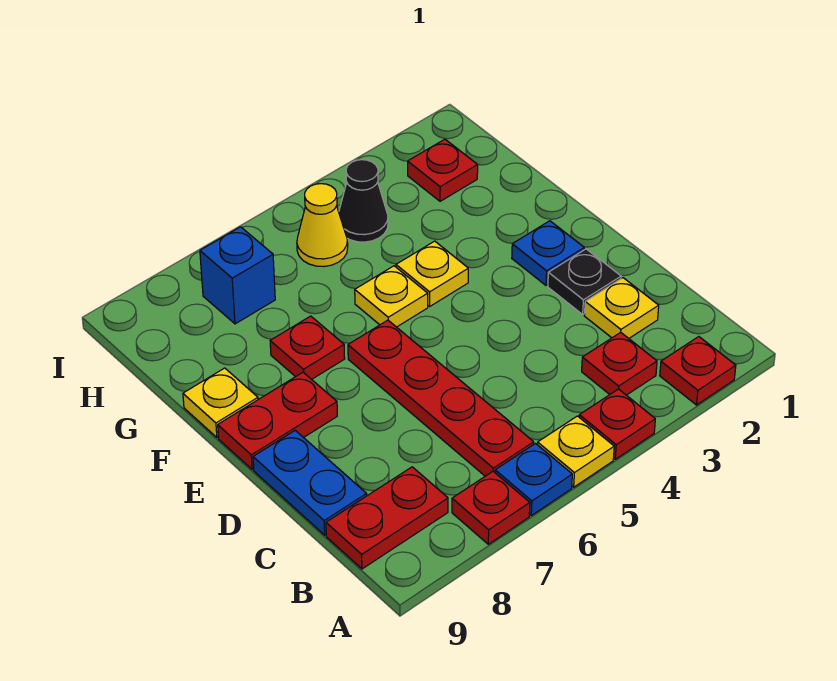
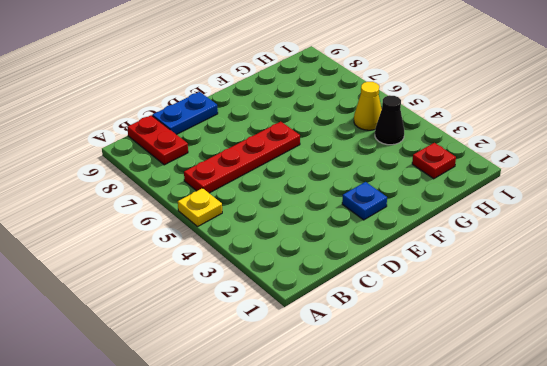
none -> red 1x1 plate [660,337,736,405]
none -> red 1x1 plate [579,389,655,459]
none -> blue 1x1 plate [495,444,572,515]

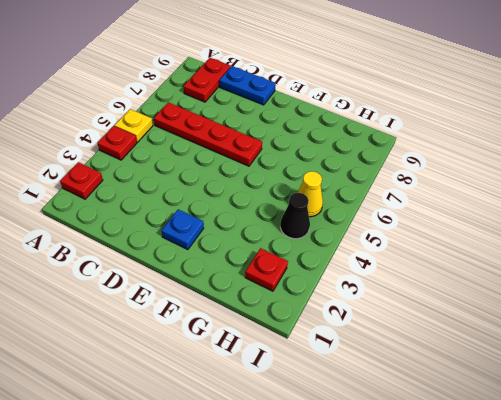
none -> blue 1x1 plate [495,444,572,515]
none -> red 1x1 plate [452,471,530,544]
none -> red 1x1 plate [582,332,657,395]

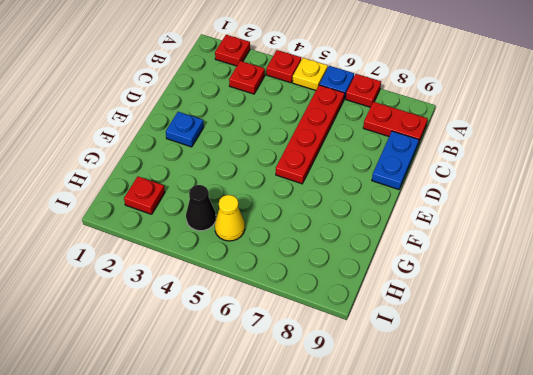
none -> yellow 1x1 plate [584,278,659,338]
none -> black 1x1 plate [548,249,621,314]
none -> red 1x2 plate [218,372,337,470]

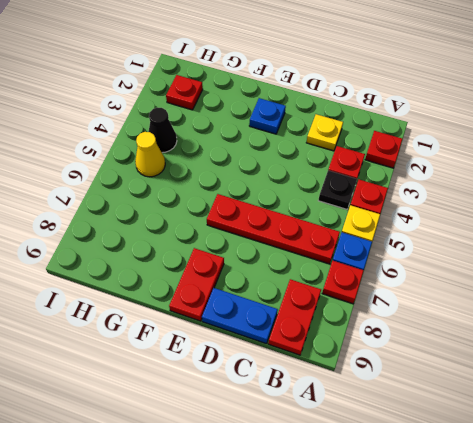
black 1x1 plate [318,170,357,209] -> black 1x1 plate moved to [548,249,621,314]
none -> yellow 1x1 plate [396,241,468,306]
none -> yellow 1x1 plate [355,266,428,327]
none -> red 1x1 plate [270,316,345,379]

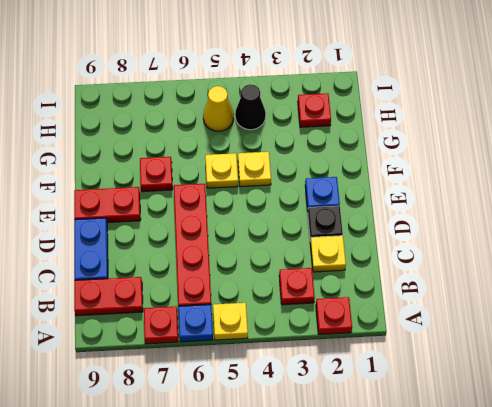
none -> red 1x1 plate [579,389,655,459]
none -> yellow 1x1 plate [183,368,258,438]
none -> blue 1x1 brick [200,227,275,324]

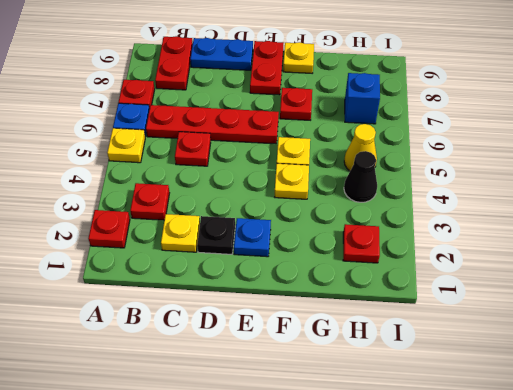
red 1x1 plate [175,132,211,166] -> red 1x1 plate moved to [579,389,655,459]

